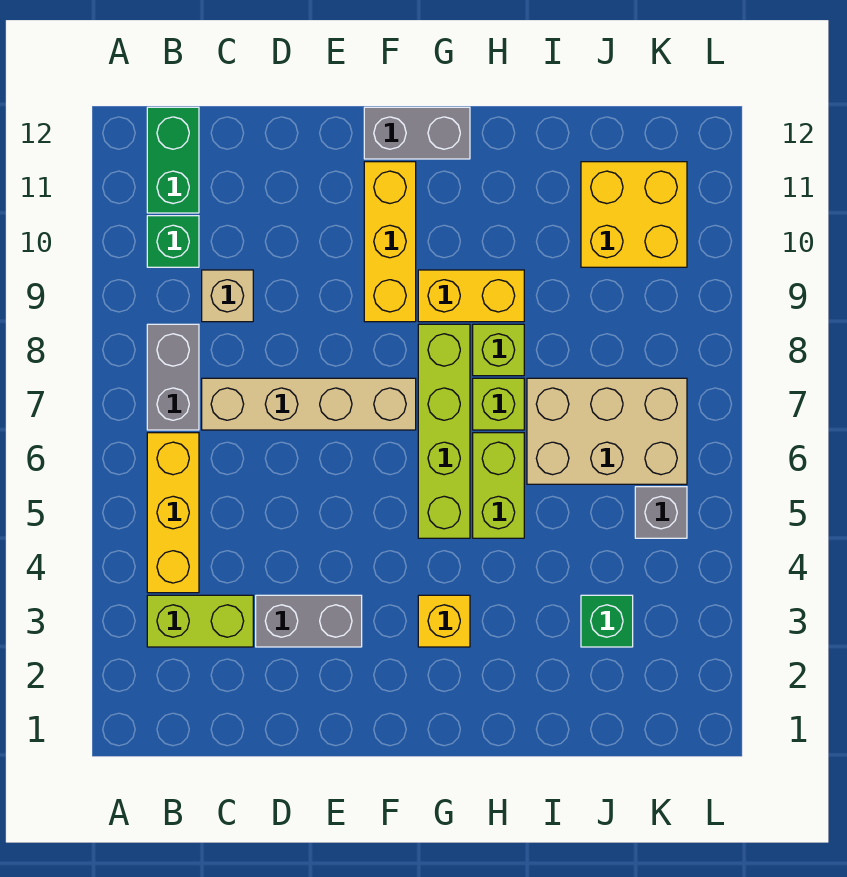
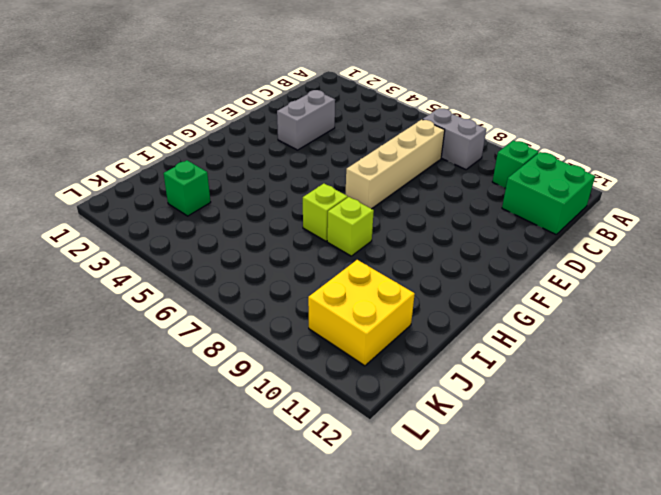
green 2x2 brick [502,152,595,234] -> green 1x2 brick [147,107,199,213]
none -> lime 1x2 brick [147,595,253,647]
none -> yellow 1x3 brick [147,433,199,593]
none -> tan 1x1 brick [202,270,253,322]

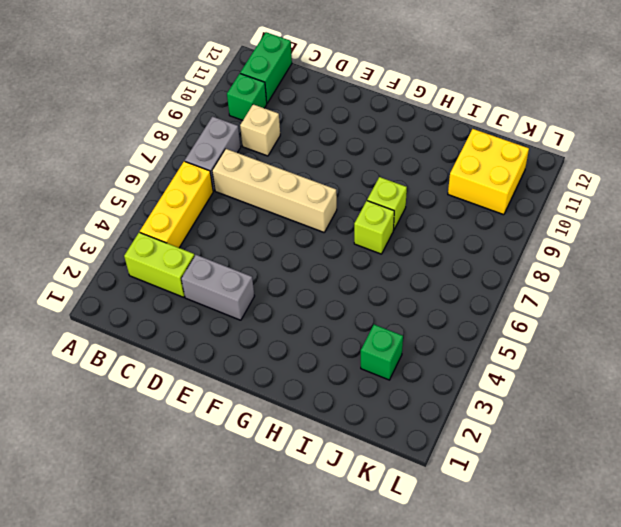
none -> yellow 1x3 brick [364,162,416,322]
none -> grey 1x2 brick [364,107,470,159]
none -> yellow 1x1 brick [418,595,470,647]

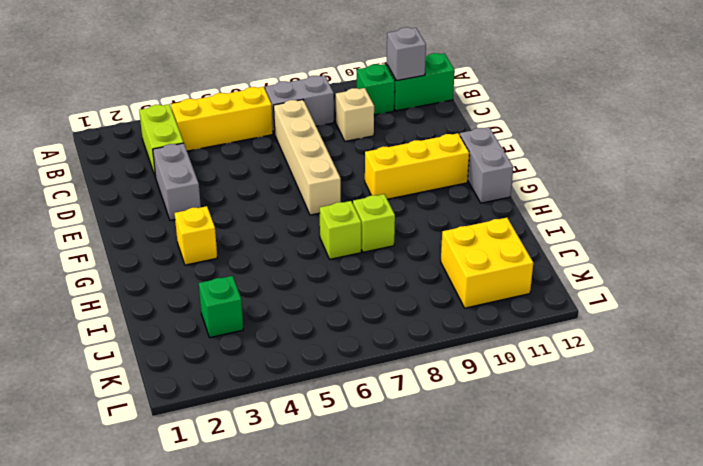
grey 1x1 brick [387,27,426,81] -> grey 1x1 brick moved to [635,487,687,538]
none -> lime 1x4 brick [418,324,470,538]
none -> yellow 1x2 brick [418,270,524,322]
none -> lime 1x2 brick [473,433,524,538]

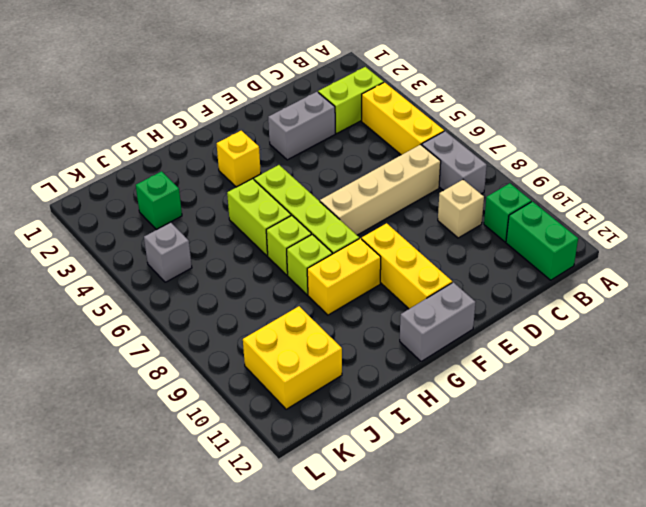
none -> tan 2x3 brick [527,378,687,484]

